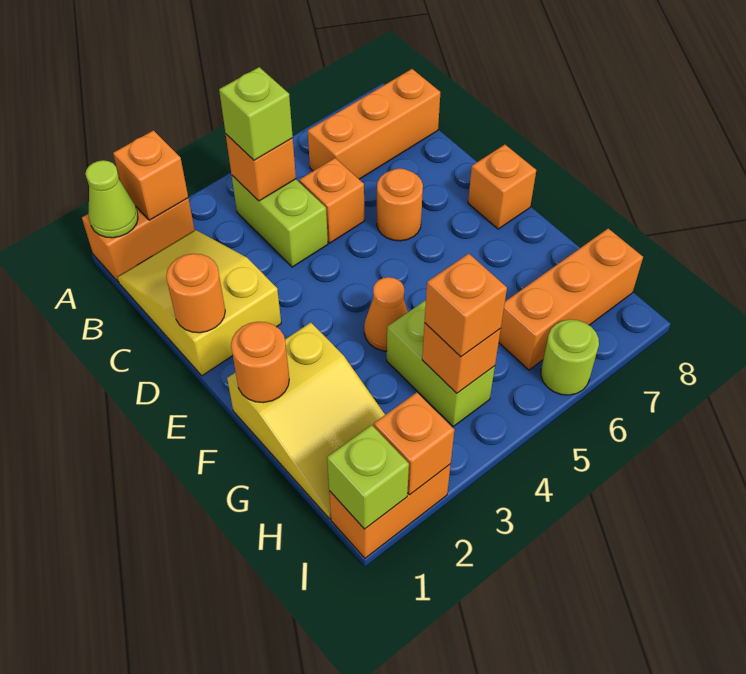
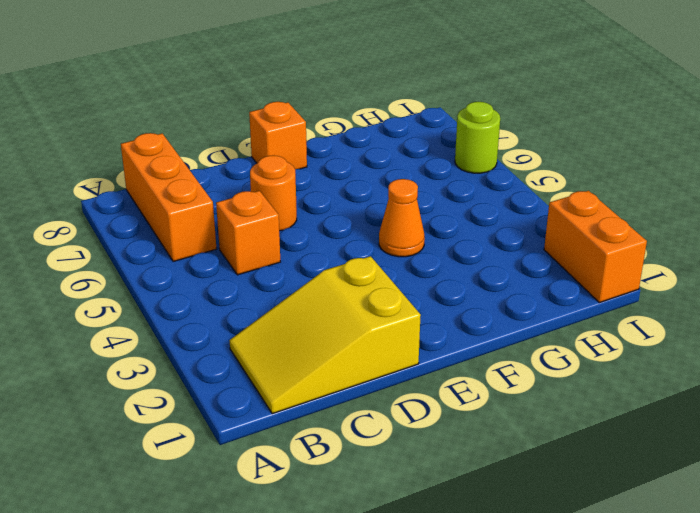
none -> orange 1x2 brick [82,198,195,282]
none -> lime 1x2 brick [232,176,328,267]
none -> yellow 2x3 slope [227,322,385,519]

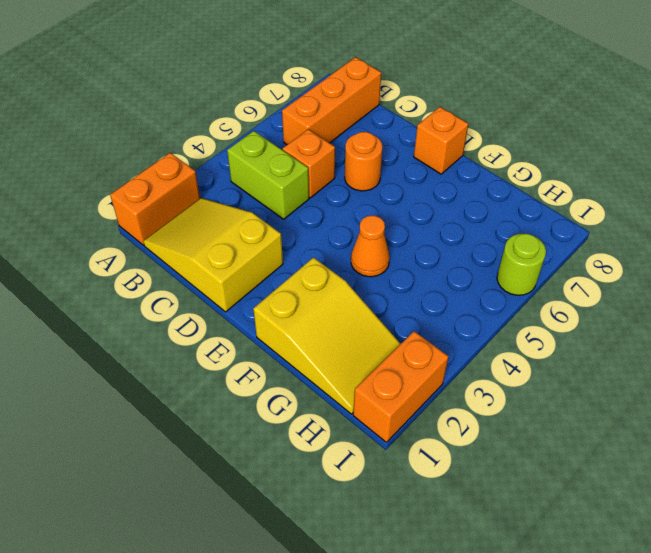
none -> lime 1x2 brick [387,301,495,427]
none -> orange 1x3 brick [499,228,643,370]
none -> lime 1x1 cone [85,160,138,238]

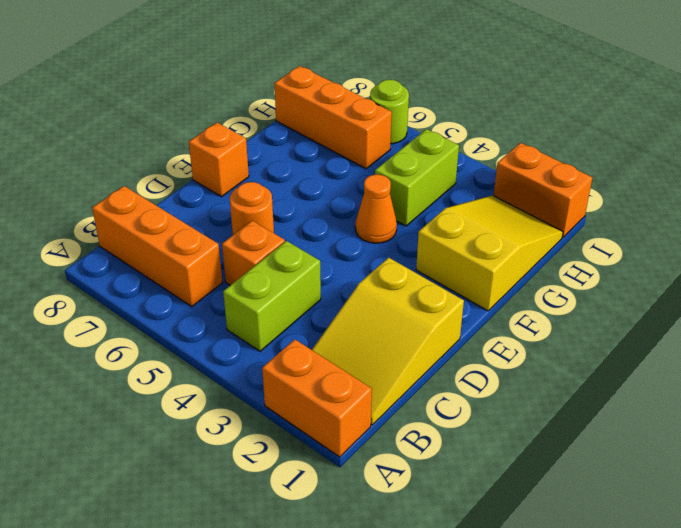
none -> lime 1x1 cone [85,160,138,238]
none -> orange 1x1 brick [113,130,188,220]
none -> orange 1x1 brick [226,134,296,201]

